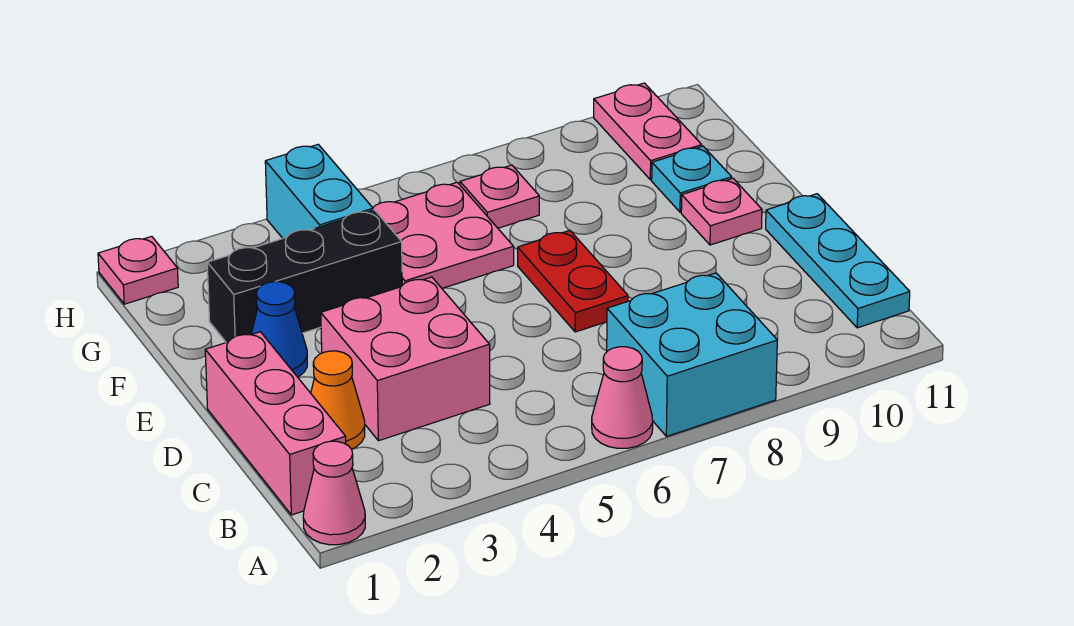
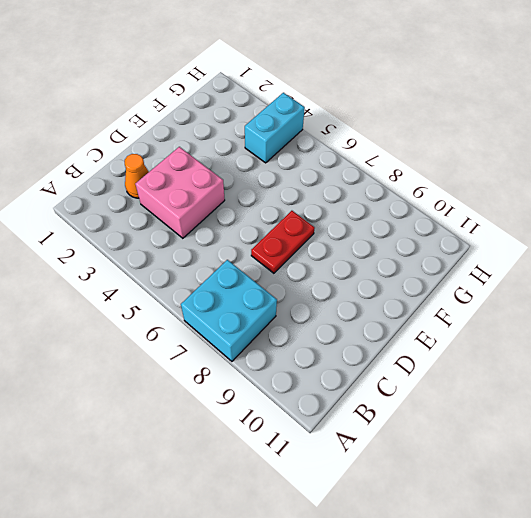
none -> pink 1x1 cone [303,441,365,545]
none -> pink 1x1 cone [592,347,653,448]
none -> pink 1x3 brick [205,332,346,515]

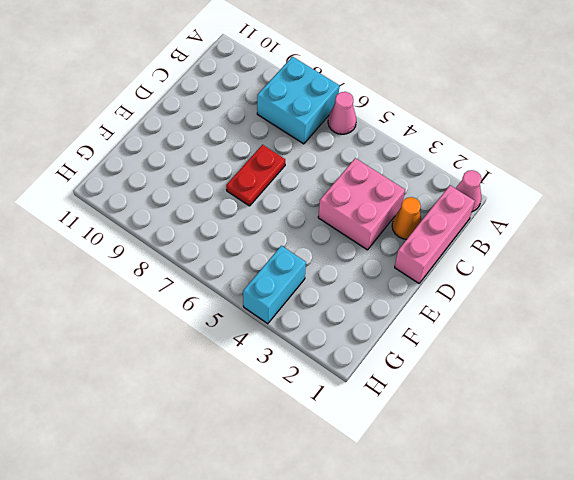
none -> cyan 1x3 plate [766,194,910,328]
none -> blue 1x1 cone [251,282,307,377]
none -> pink 1x1 plate [681,178,762,245]

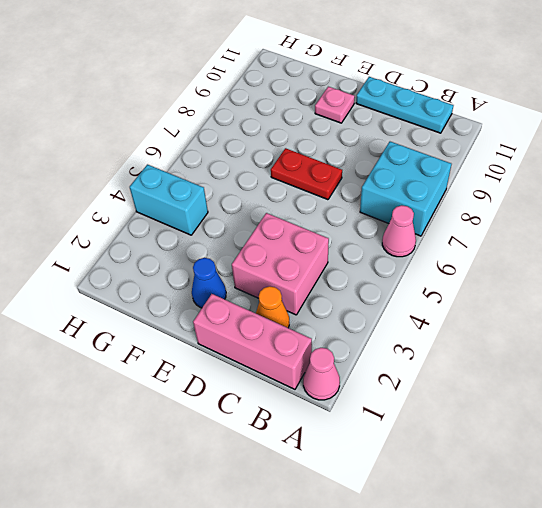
none -> black 1x3 brick [207,210,402,343]
none -> pink 2x2 plate [373,182,514,288]
none -> cyan 1x1 plate [652,146,732,212]

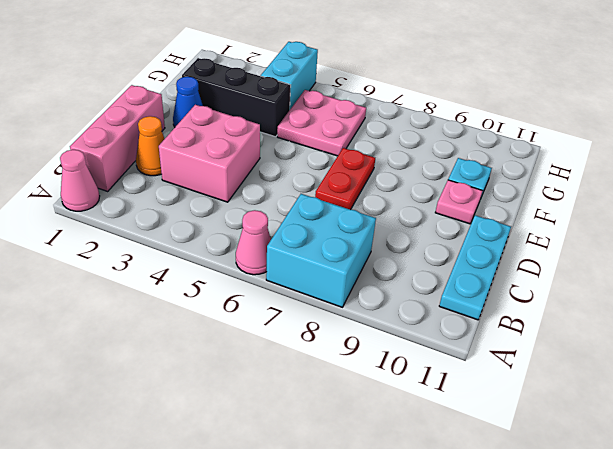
none -> pink 1x1 plate [460,165,539,228]
none -> pink 1x2 plate [594,83,702,180]
none -> pink 1x1 plate [98,236,178,304]

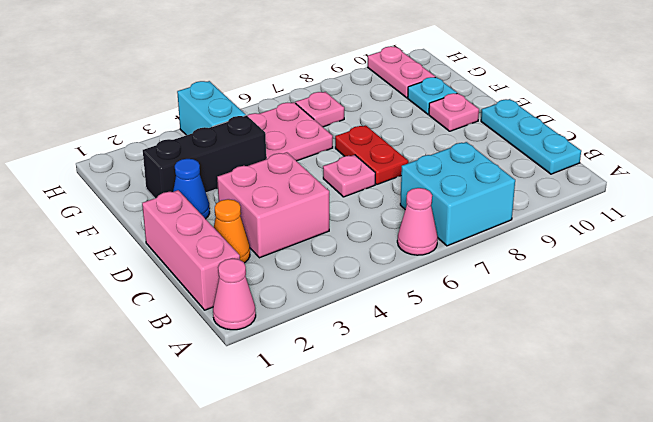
pink 1x1 plate [323,155,375,197] -> pink 1x1 plate moved to [98,236,178,304]

